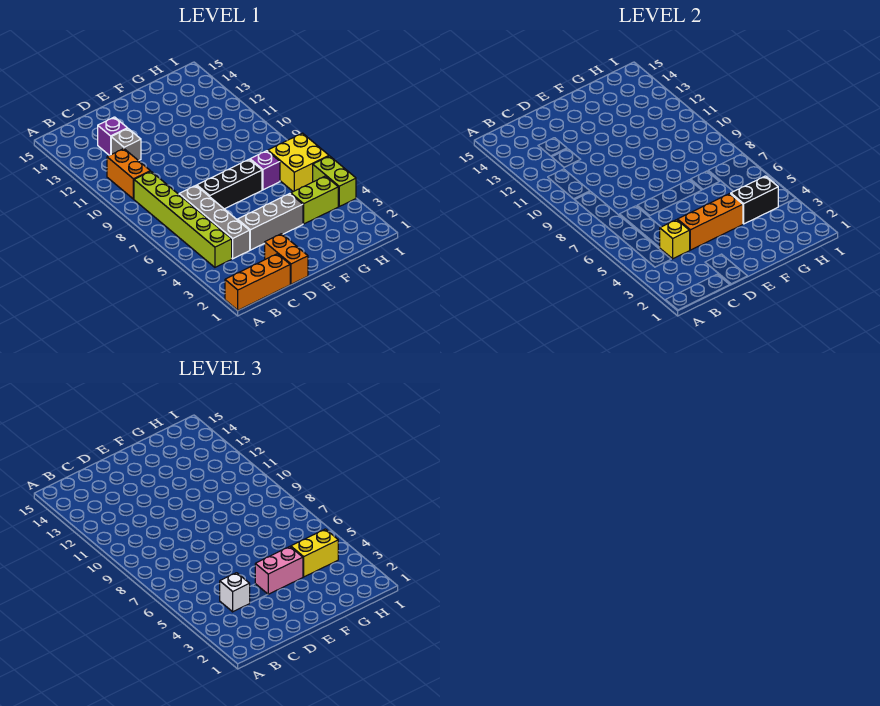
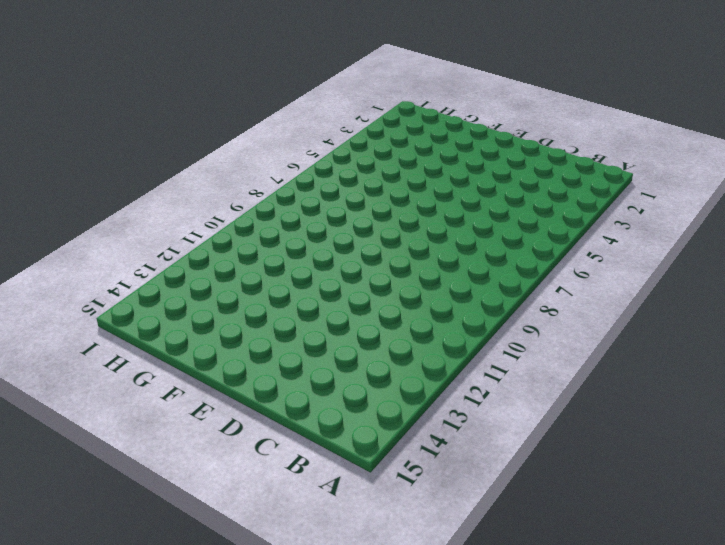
none -> orange 1x3 brick [225,254,290,310]
none -> lime 1x6 brick [134,171,232,267]
none -> orange 1x2 brick [107,149,150,199]

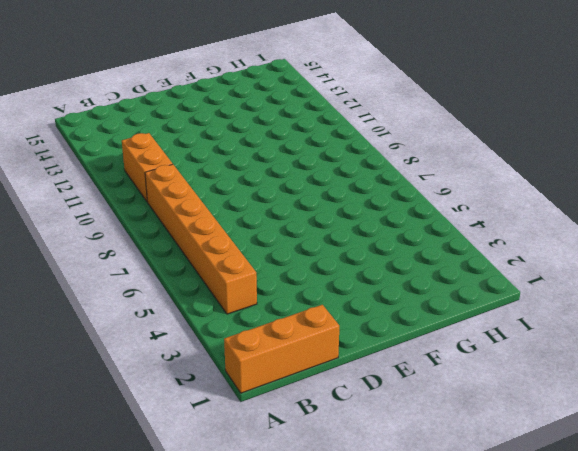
orange 1x6 brick [145,164,257,314] -> lime 1x6 brick [134,171,232,267]
none -> grey 1x4 brick [179,186,250,259]
none -> grey 1x1 brick [111,128,141,161]
none -> purple 1x1 brick [98,117,127,155]

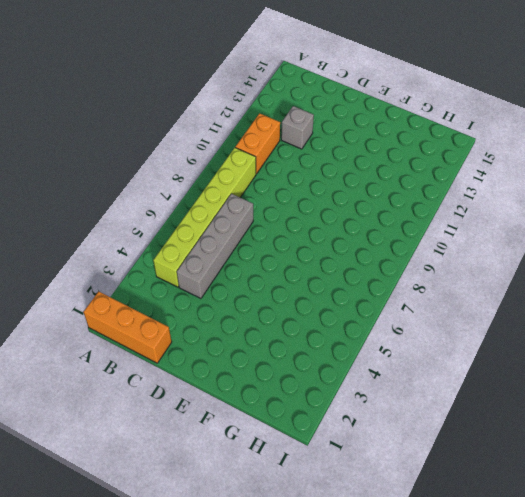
none -> purple 1x1 brick [98,117,127,155]
none -> orange 1x2 brick [265,234,308,284]
none -> grey 1x3 brick [237,194,303,250]

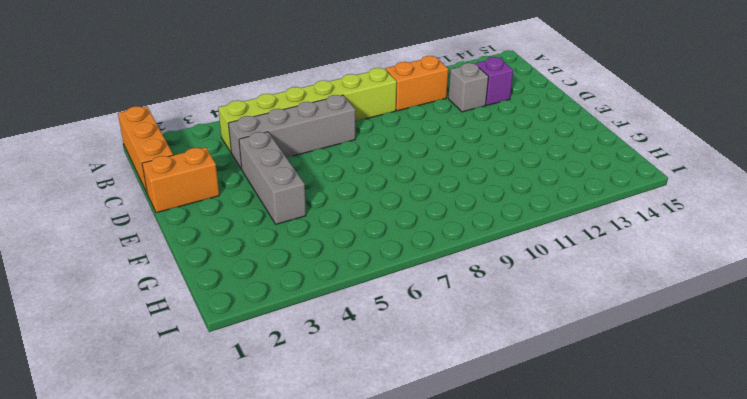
none -> black 1x3 brick [197,159,262,209]
none -> lime 1x2 brick [291,176,338,224]
none -> purple 1x1 brick [250,151,280,190]

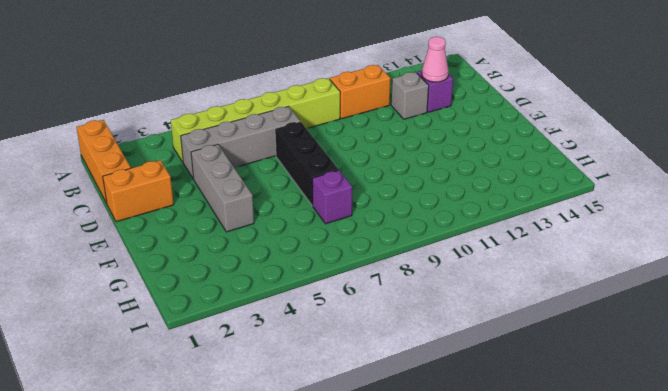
pink 1x1 cone [422,37,449,82] -> none
none -> lime 1x2 brick [291,176,338,224]
none -> yellow 2x2 brick [268,133,329,192]
none -> lime 1x2 brick [313,156,356,206]

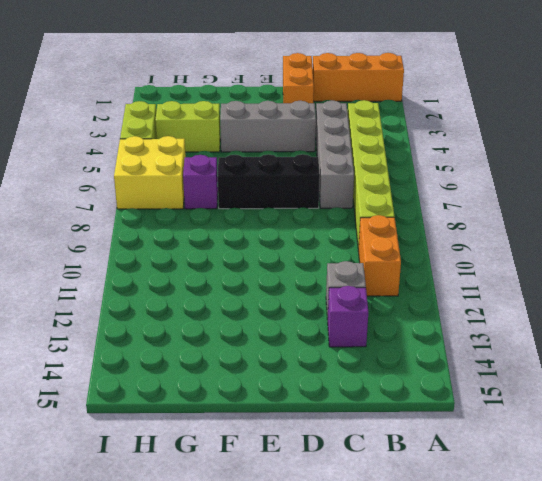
none -> yellow 1x1 brick [659,220,690,259]
none -> orange 1x3 brick [677,194,743,250]
none -> black 1x2 brick [731,176,778,224]

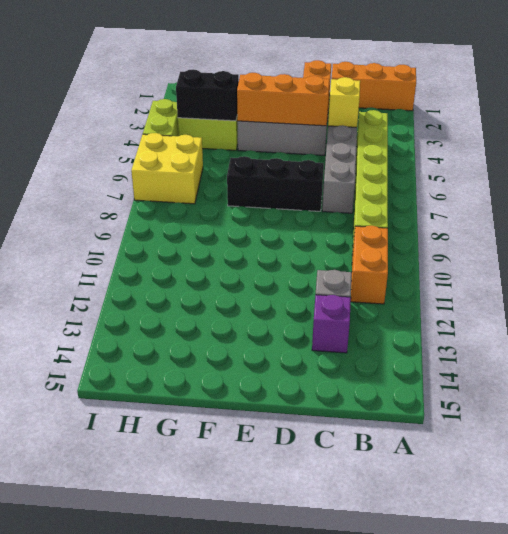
none -> purple 1x1 brick [250,151,280,190]
none -> white 1x1 brick [220,573,250,612]
none -> pink 1x2 brick [255,547,303,594]

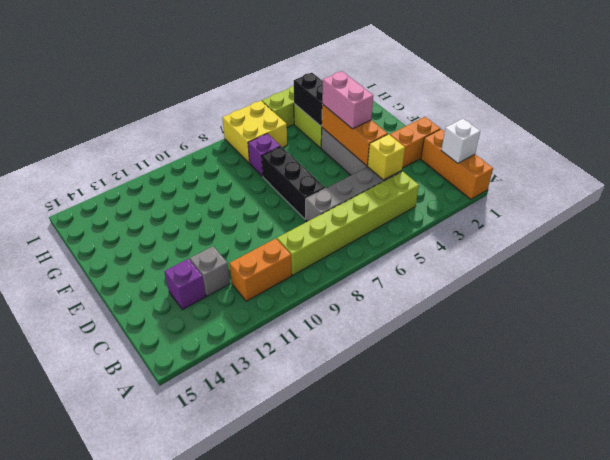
white 1x1 brick [441,119,480,163] -> white 1x1 brick moved to [220,573,250,612]
none -> yellow 1x2 brick [291,529,338,577]

